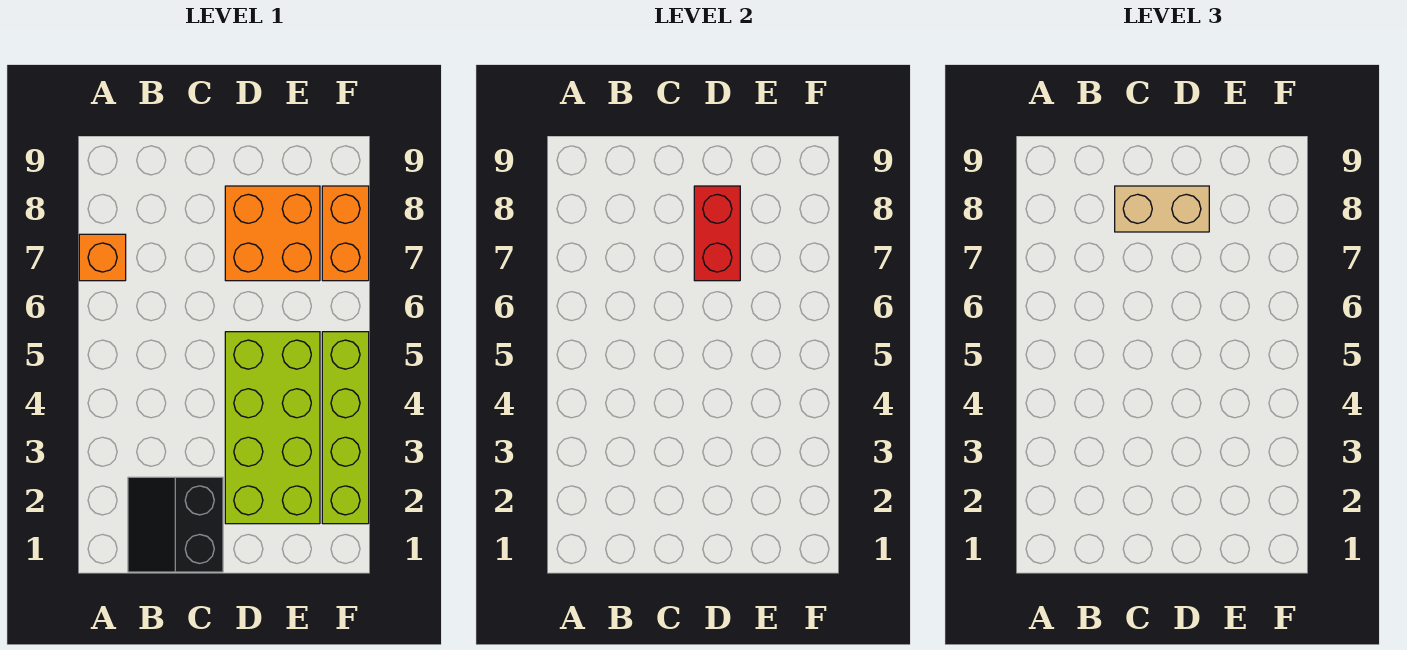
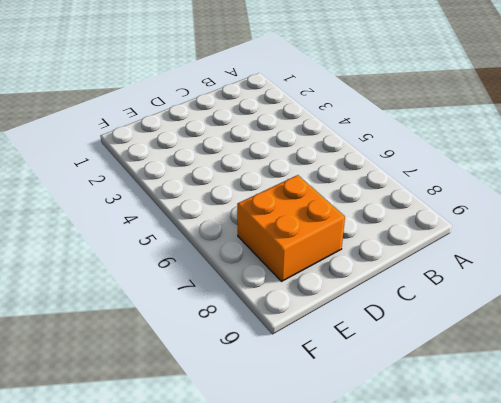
none -> orange 1x1 brick [79,234,126,281]
none -> black 2x2 slope [128,477,223,572]

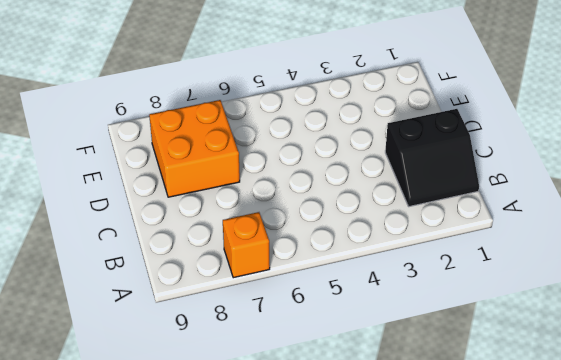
none -> lime 2x4 brick [225,332,320,524]
none -> lime 1x4 brick [322,332,369,524]

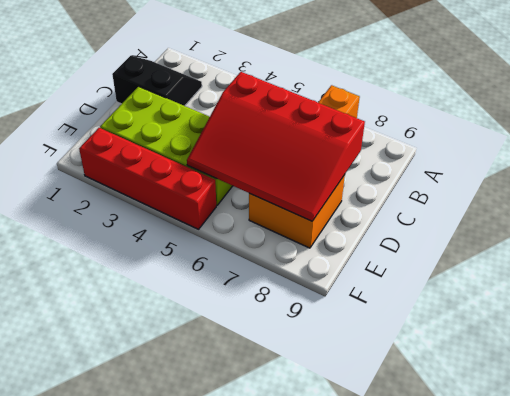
red 3x4 slope [187,72,365,221] -> red 1x2 brick [694,186,740,281]
red 1x4 brick [79,128,216,229] -> lime 1x4 brick [322,332,369,524]
none -> orange 1x2 brick [322,186,369,281]
none -> tan 1x2 brick [1115,186,1209,232]

